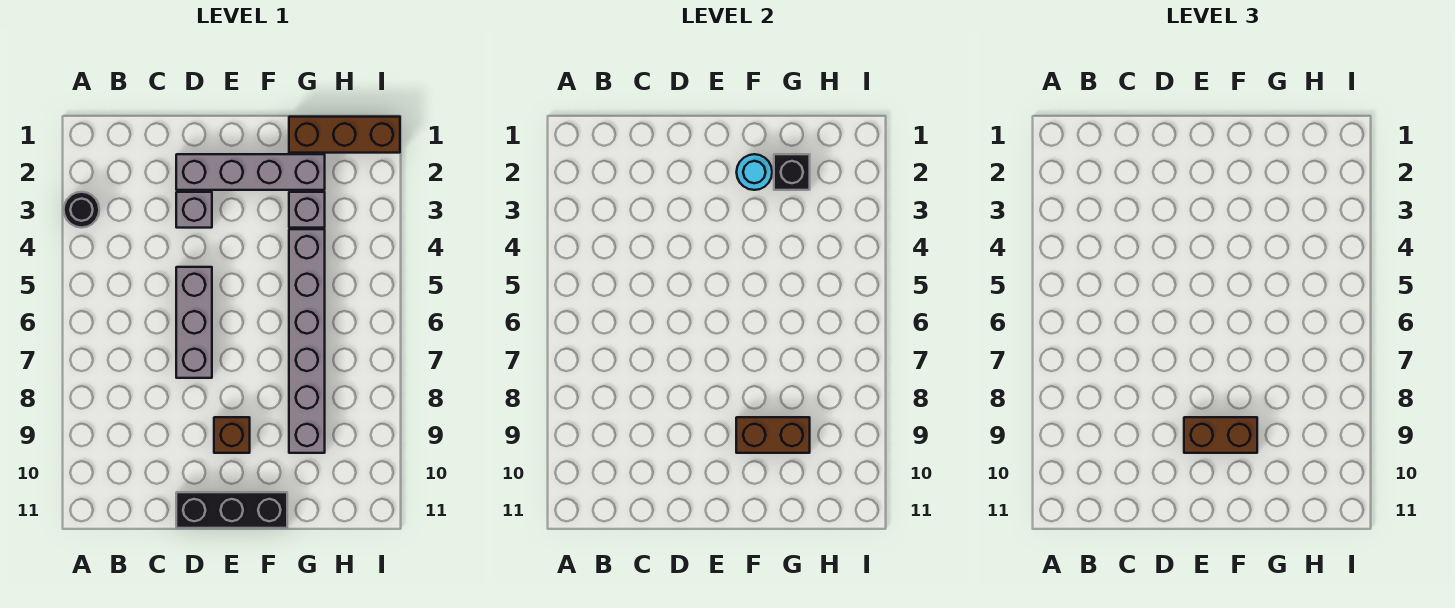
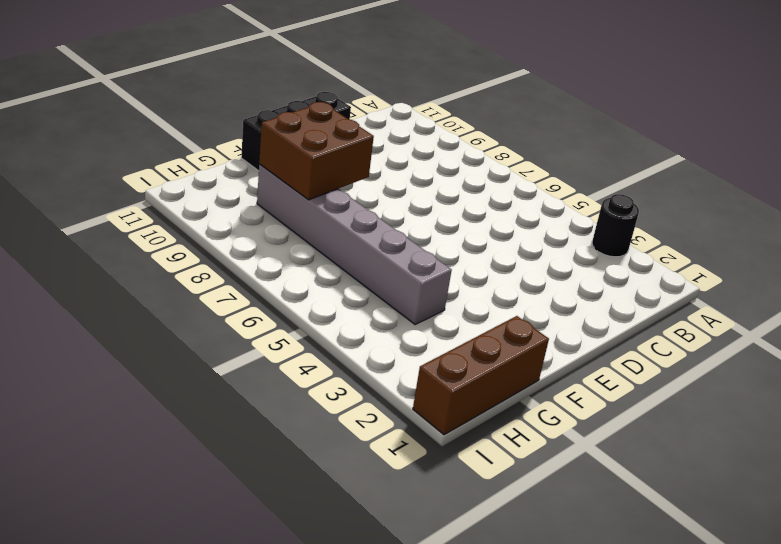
brown 2x2 brick [259,102,374,200] -> brown 1x2 brick [736,417,810,453]
none -> grey 1x4 brick [176,154,325,190]
none -> grey 1x1 brick [176,192,212,228]
none -> grey 1x3 brick [176,267,212,378]

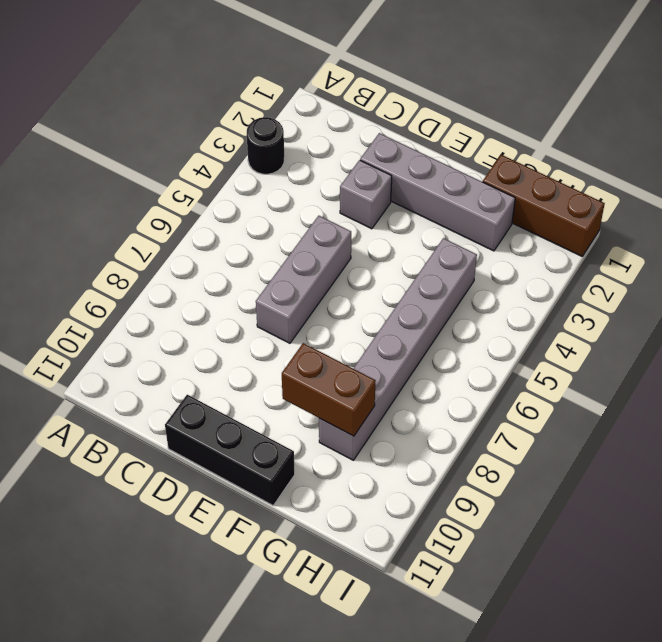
none -> brown 1x1 brick [214,417,250,453]
none -> grey 1x1 brick [289,192,325,228]
none -> cyan 1x1 round brick [737,154,772,190]

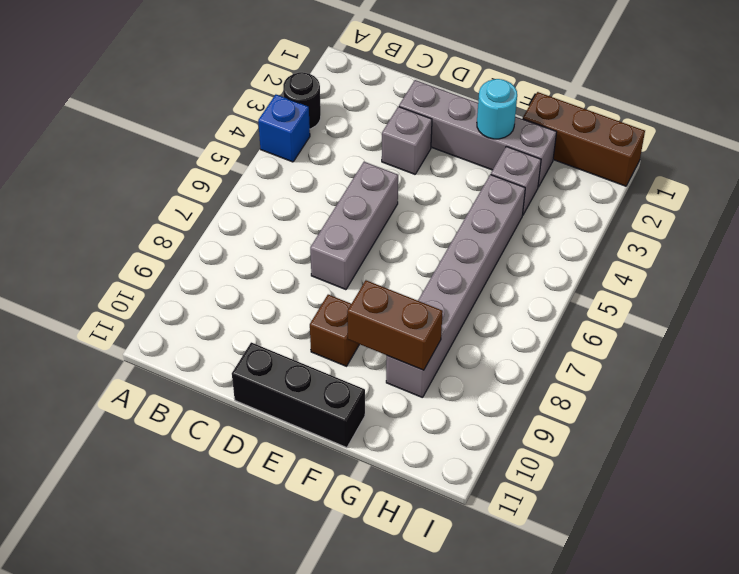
blue 1x1 brick [258,95,310,162] -> none
none -> black 1x1 brick [774,154,810,190]
none -> brown 1x2 brick [1184,417,1257,453]

